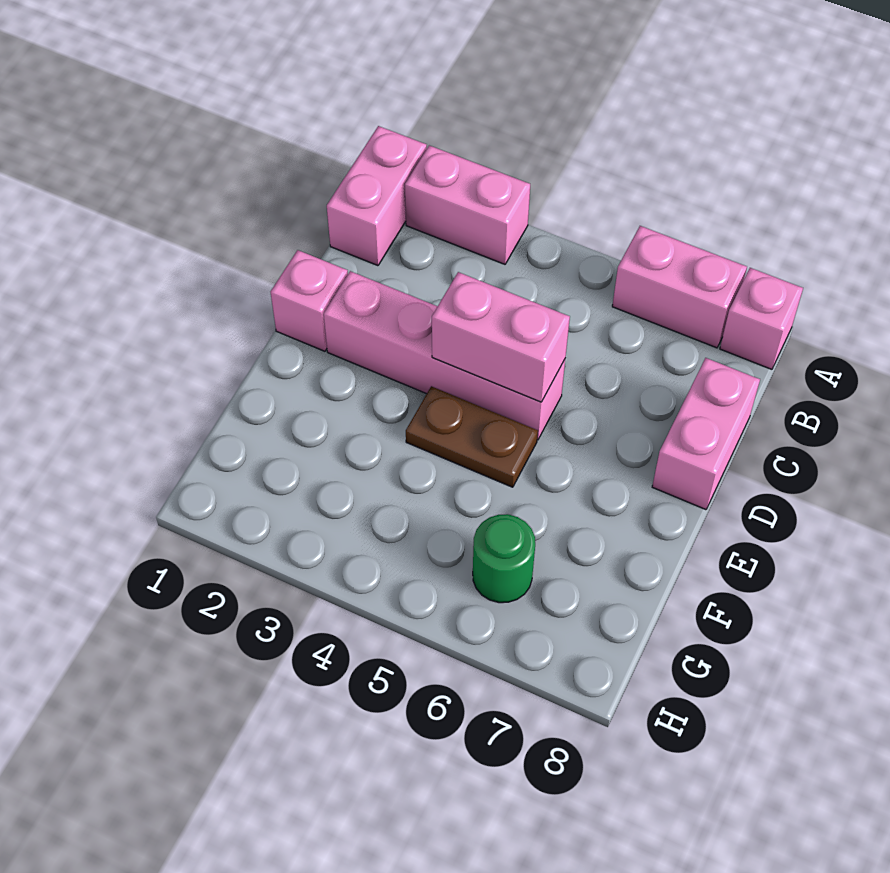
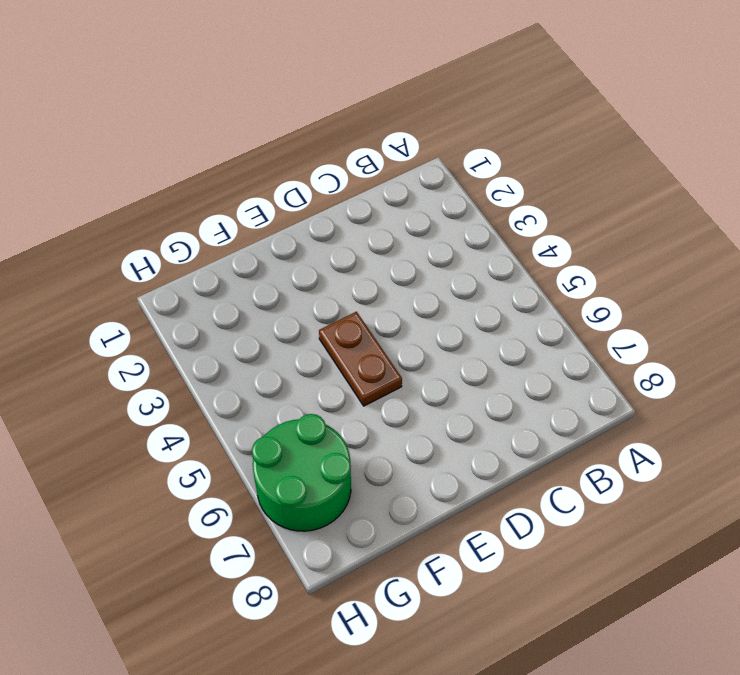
green 2x2 round brick [252,414,351,531] -> green 1x1 round brick [473,514,535,603]
none -> pink 1x2 brick [327,126,427,266]
none -> pink 1x2 brick [405,145,530,264]

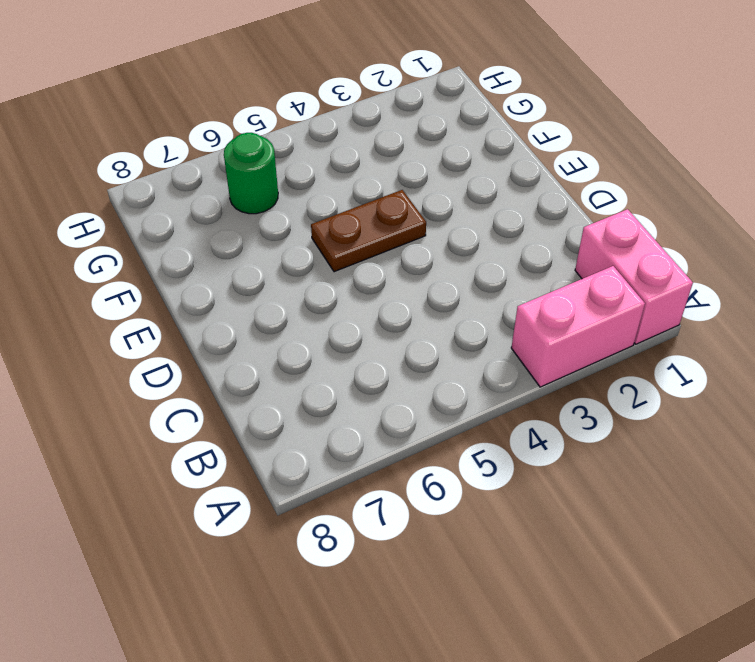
none -> pink 1x2 brick [612,226,747,348]
none -> pink 1x1 brick [720,268,803,369]

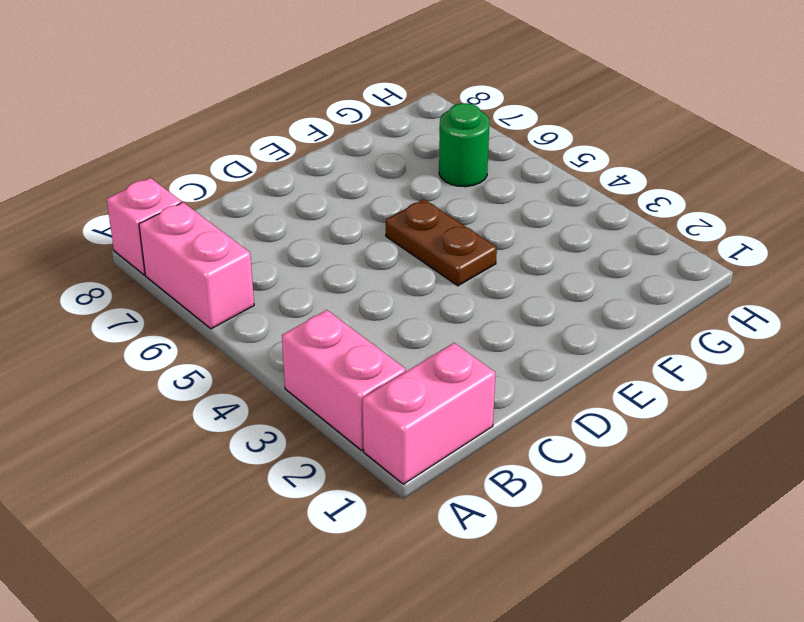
none -> pink 1x2 brick [652,358,760,510]
none -> pink 1x1 brick [271,250,348,351]

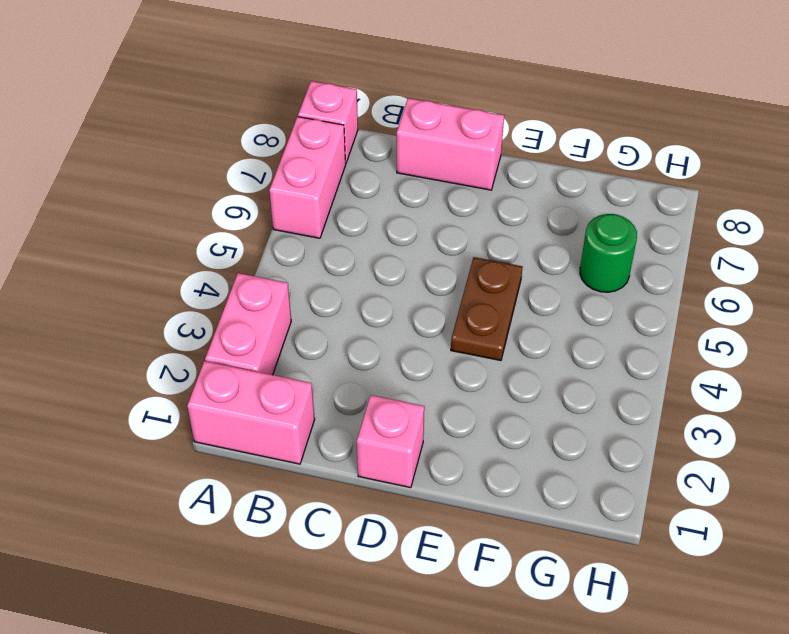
none -> pink 1x4 brick [324,271,565,440]
none -> pink 1x2 brick [432,272,570,402]

